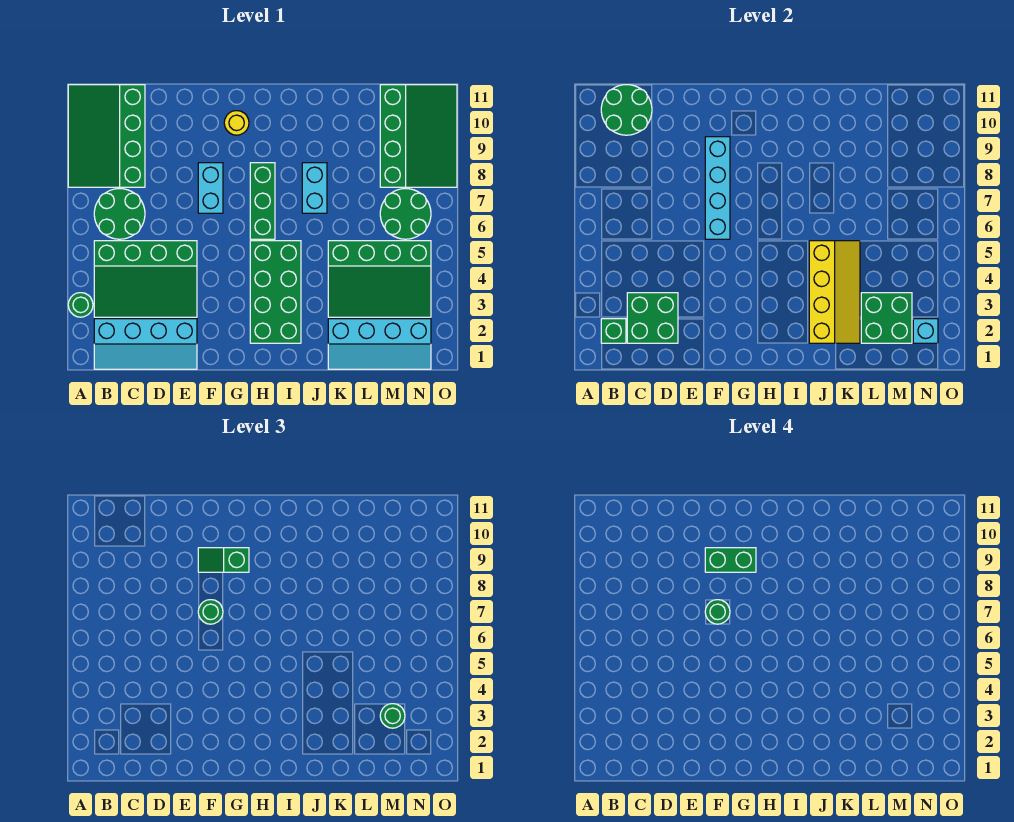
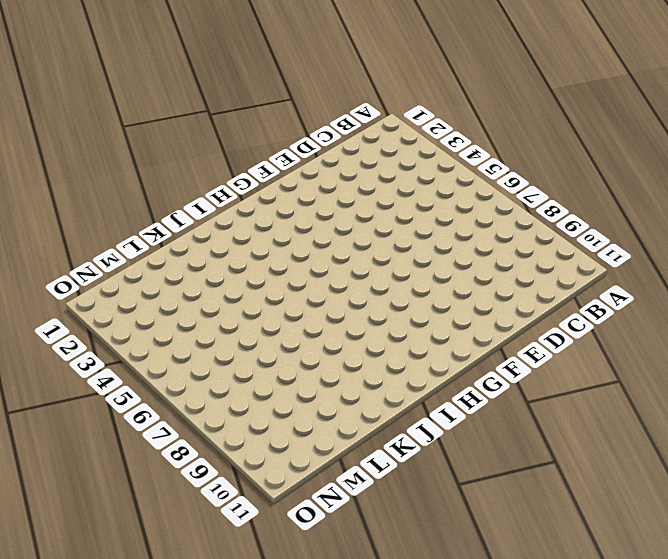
none -> green 1x1 round brick [68,293,93,317]
none -> green 3x4 slope [68,85,145,187]
none -> cyan 2x4 slope [94,319,197,369]

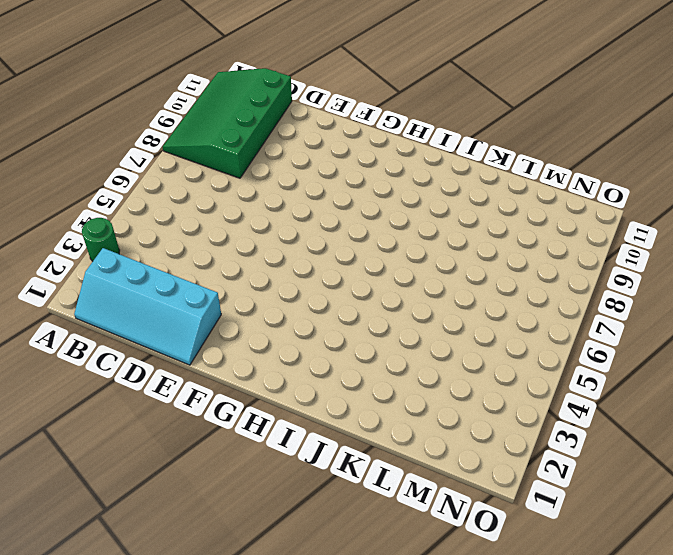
none -> green 3x4 slope [94,241,197,317]
none -> green 2x2 round brick [94,189,145,239]
none -> cyan 1x2 brick [198,163,223,213]

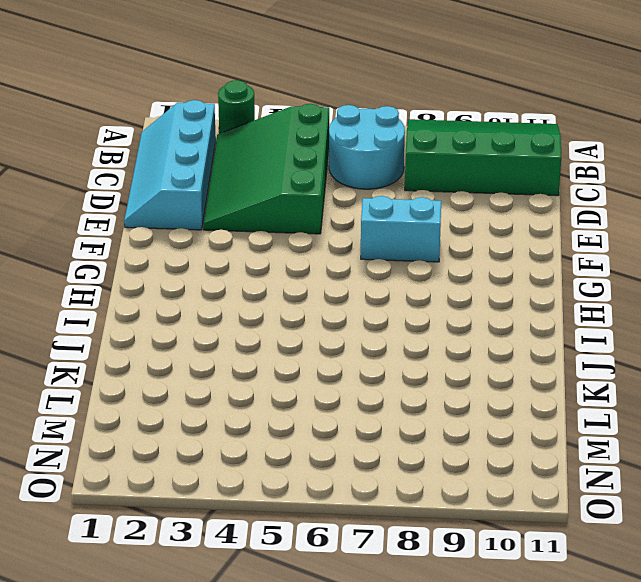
cyan 2x2 round brick [329,105,405,189] -> green 2x2 round brick [94,189,145,239]
none -> yellow 1x1 round brick [224,111,249,135]
none -> green 2x4 brick [250,241,301,343]
none -> green 1x3 brick [250,163,275,239]

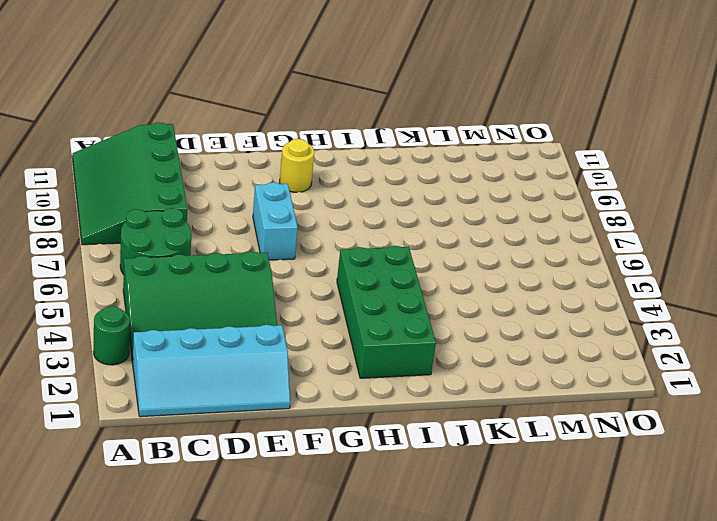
none -> green 1x3 brick [250,163,275,239]
none -> cyan 1x2 brick [302,163,327,213]
none -> cyan 2x4 slope [328,319,431,369]

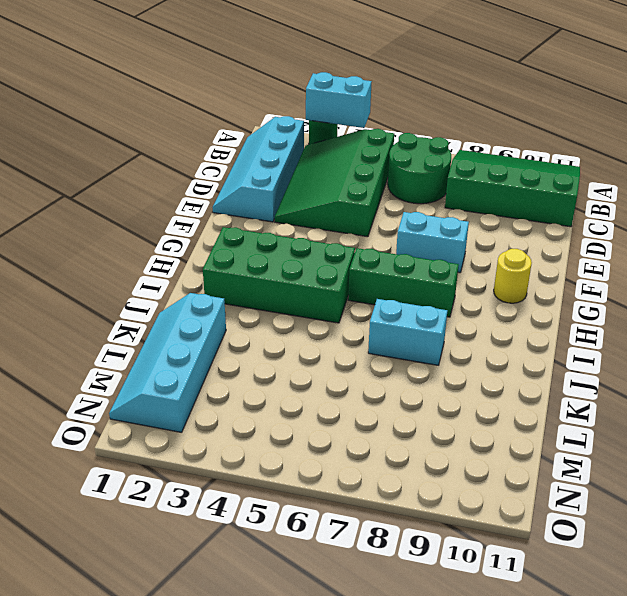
cyan 1x2 brick [306,72,372,128] -> none
none -> green 3x4 slope [328,241,431,317]
none -> green 2x2 round brick [380,189,431,239]
none -> green 3x4 slope [380,85,457,187]

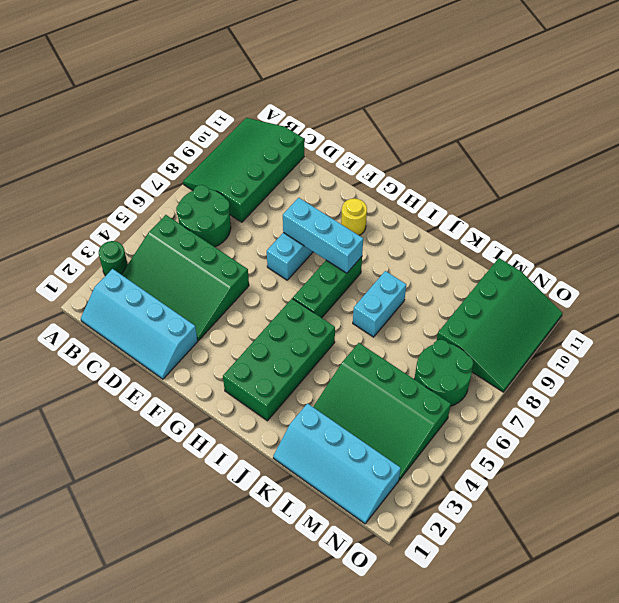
cyan 1x3 brick [283,198,363,273] -> cyan 1x4 brick [705,137,730,239]
none -> green 1x1 brick [601,319,626,343]
none -> green 2x2 round brick [601,85,652,135]
none -> green 2x2 brick [627,293,678,343]

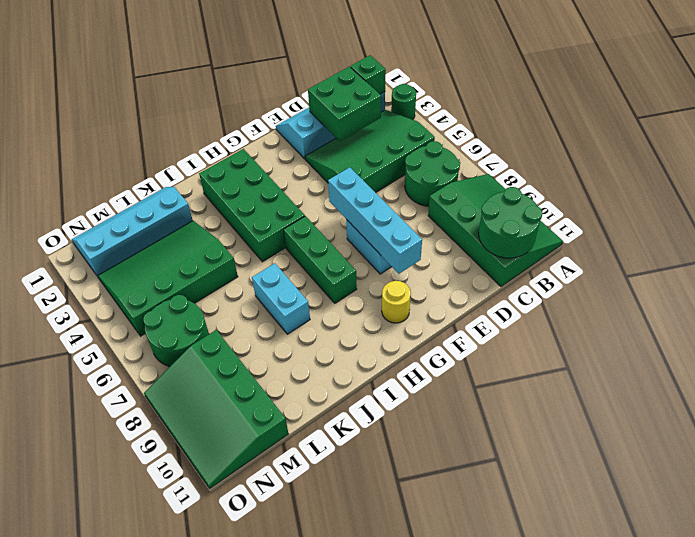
none -> yellow 2x4 slope [809,241,860,343]
none -> green 2x2 brick [861,293,912,343]
none -> cyan 1x1 brick [913,319,938,343]

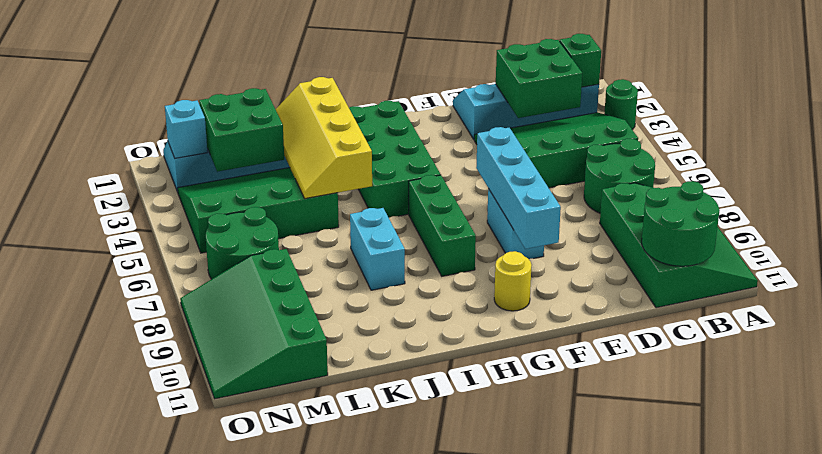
none -> green 1x1 round brick [198,600,223,624]
none -> green 1x2 slope [198,548,249,572]
none -> green 1x1 round brick [380,704,405,728]

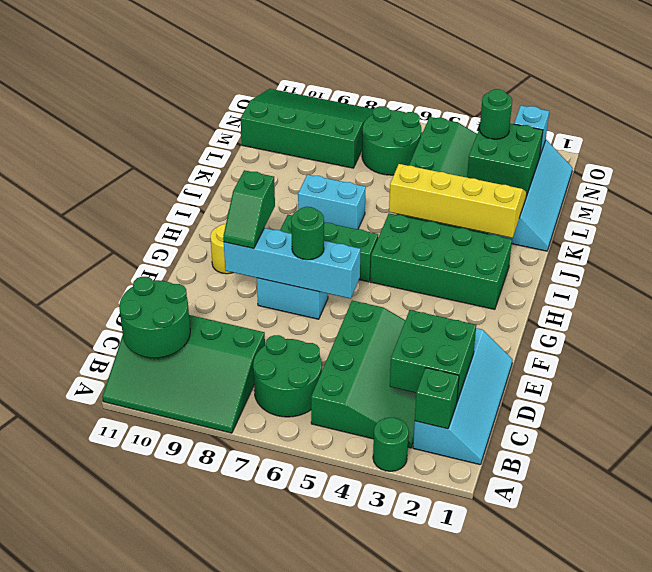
none -> green 1x1 round brick [705,600,730,624]
none -> green 1x2 brick [705,548,756,572]

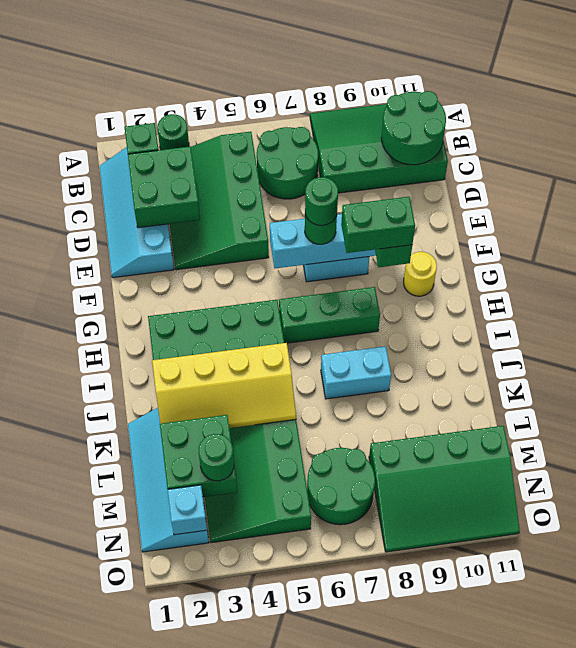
green 1x2 brick [341,197,415,253] -> green 1x2 brick turned to [705,548,756,572]

